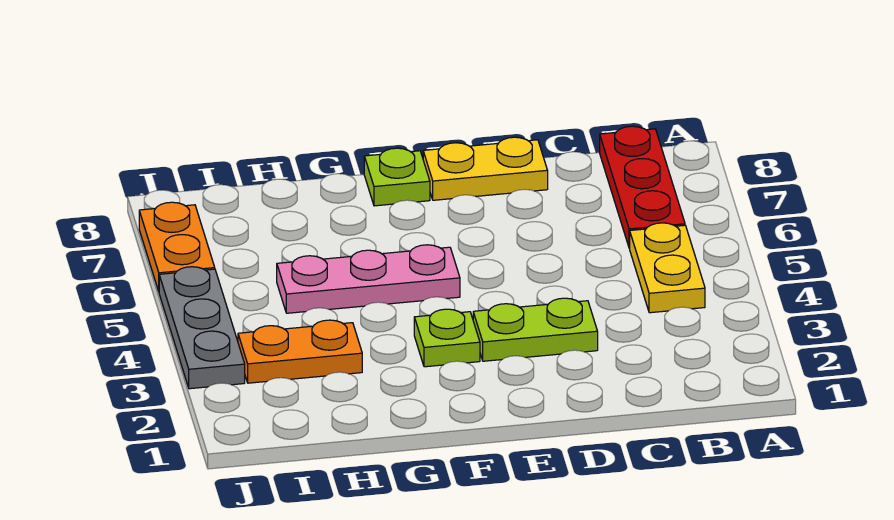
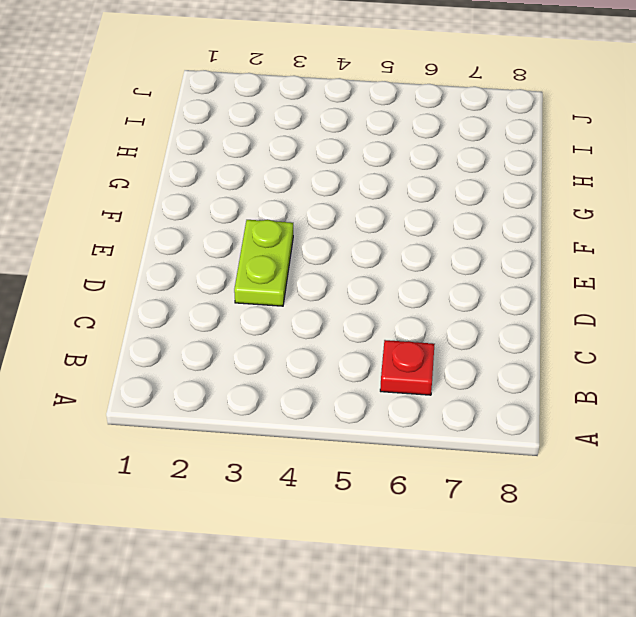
red 1x1 plate [380,340,435,395] -> red 1x3 plate [600,126,685,248]
none -> yellow 1x2 plate [630,223,705,313]
none -> yellow 1x2 plate [423,137,548,200]

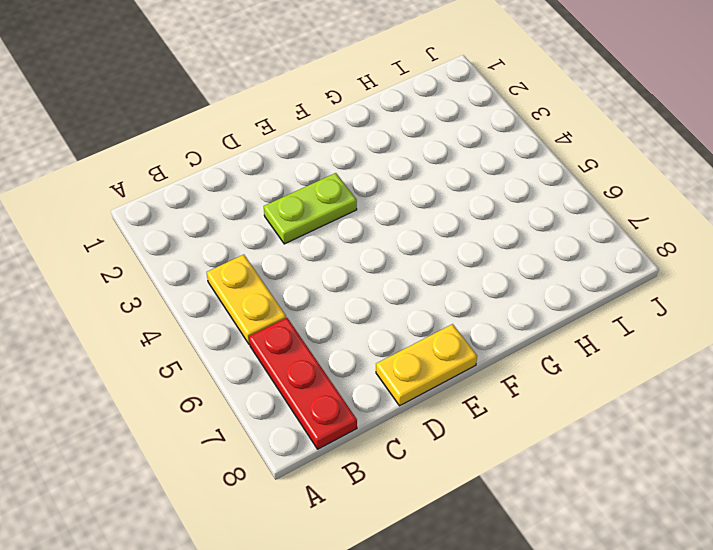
none -> lime 1x1 plate [414,309,480,367]
none -> pink 1x3 plate [277,245,460,313]

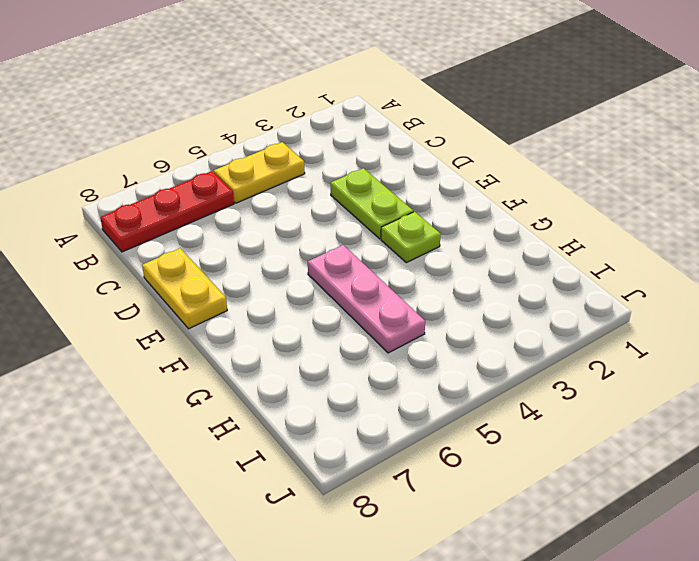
none -> lime 1x1 plate [364,148,430,206]
none -> orange 1x2 plate [238,320,362,383]

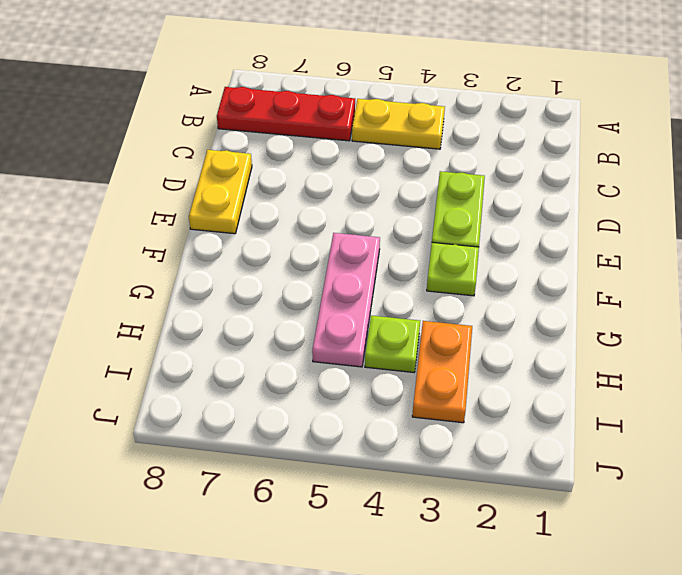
lime 1x1 plate [365,315,420,372] -> lime 1x1 plate moved to [364,148,430,206]
none -> grey 1x3 plate [159,267,245,389]
none -> orange 1x2 plate [139,202,215,291]

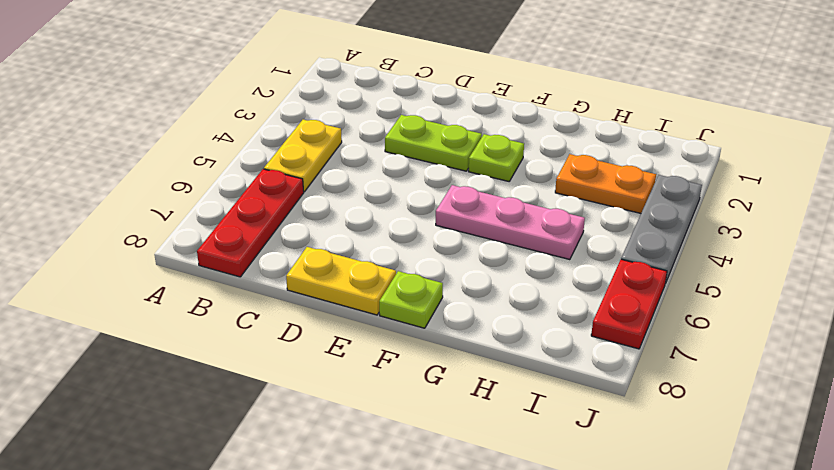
red 1x2 plate [591,259,667,349] -> orange 1x2 plate [139,202,215,291]

